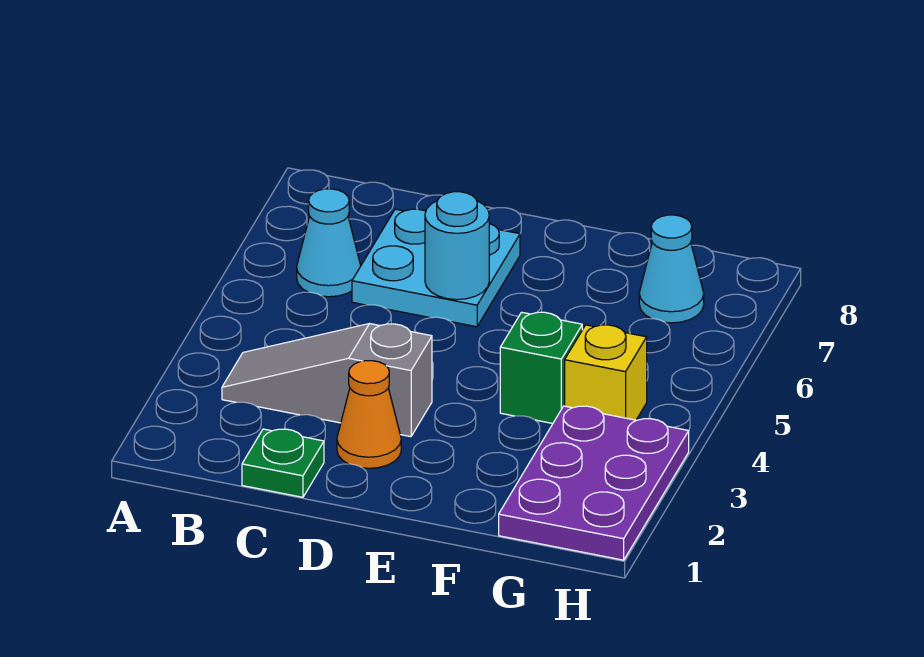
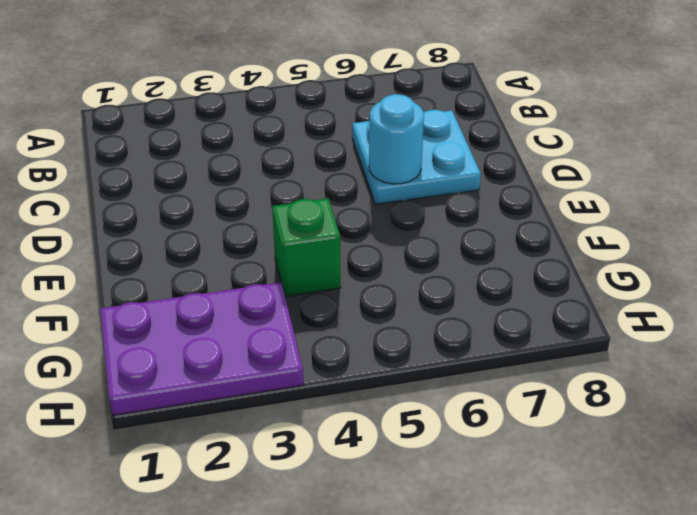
none -> grey 1x3 slope [222,324,432,437]
none -> cyan 1x1 cone [297,189,361,297]

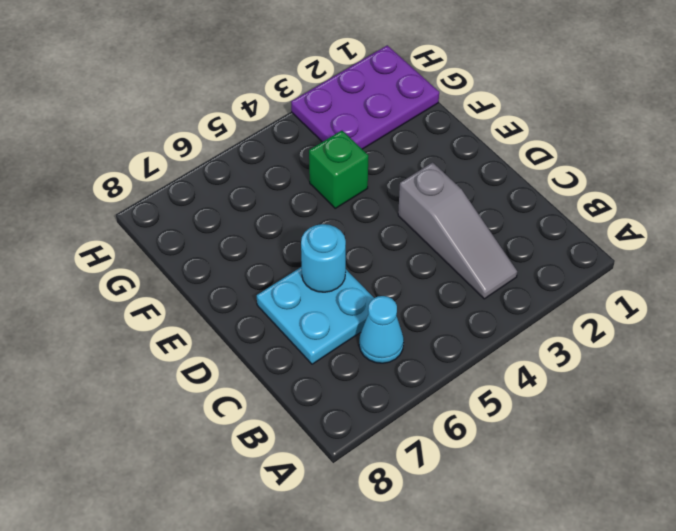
none -> green 1x1 plate [242,429,324,497]
none -> orange 1x1 cone [337,361,401,468]

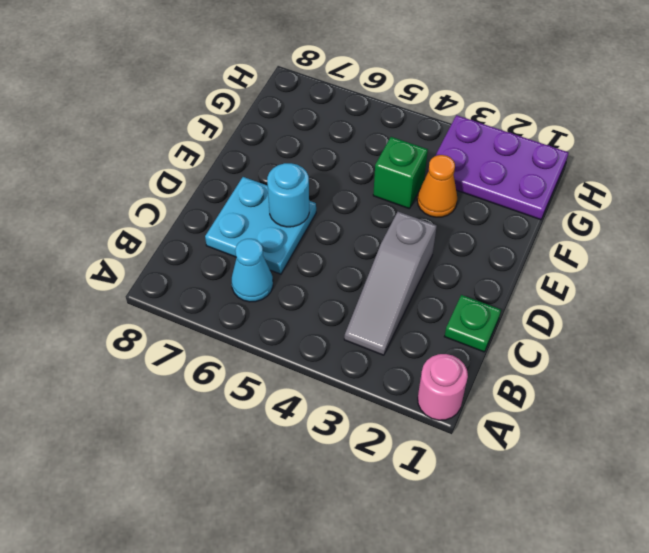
pink 1x1 round brick [418,354,468,420] -> none
orange 1x1 cone [417,155,457,217] -> orange 1x1 cone moved to [337,361,401,468]
none -> yellow 1x1 brick [565,325,647,420]
none -> cyan 1x1 cone [639,215,704,323]

